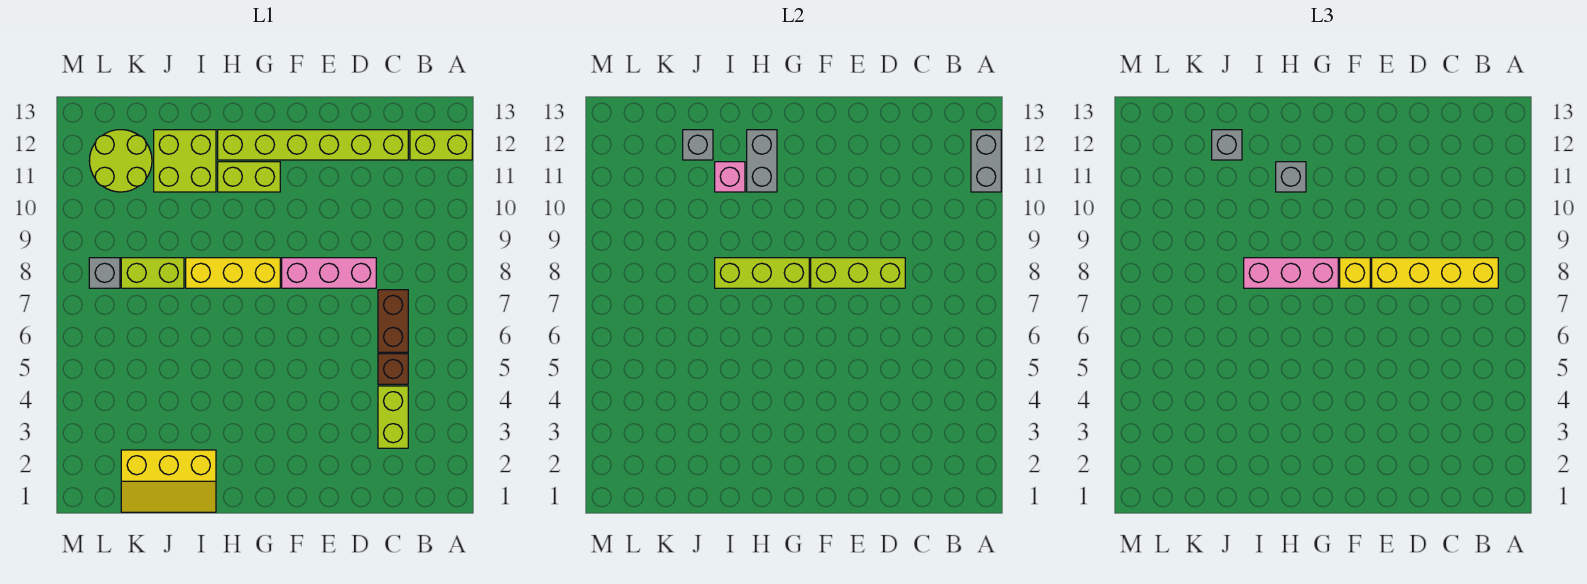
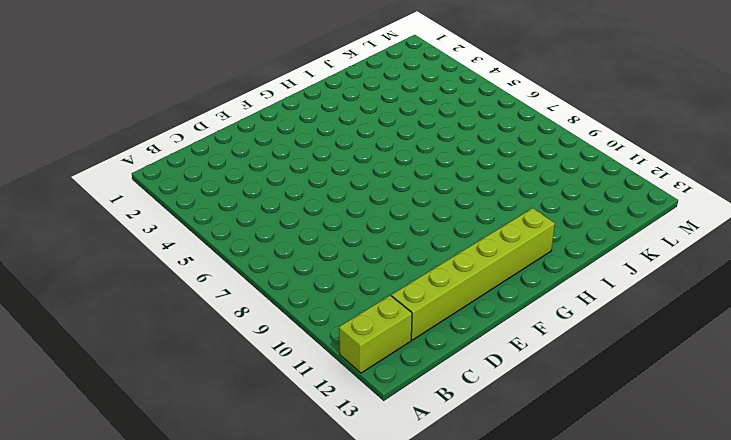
none -> lime 1x2 brick [378,386,408,448]
none -> brown 1x1 brick [378,354,408,384]
none -> brown 1x2 brick [378,290,408,352]

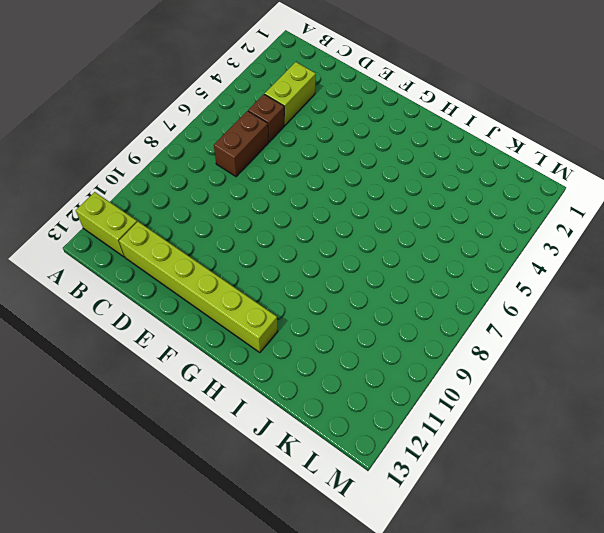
none -> pink 1x3 brick [282,258,376,288]
none -> yellow 1x3 brick [186,258,280,288]
none -> lime 1x2 brick [218,162,280,192]

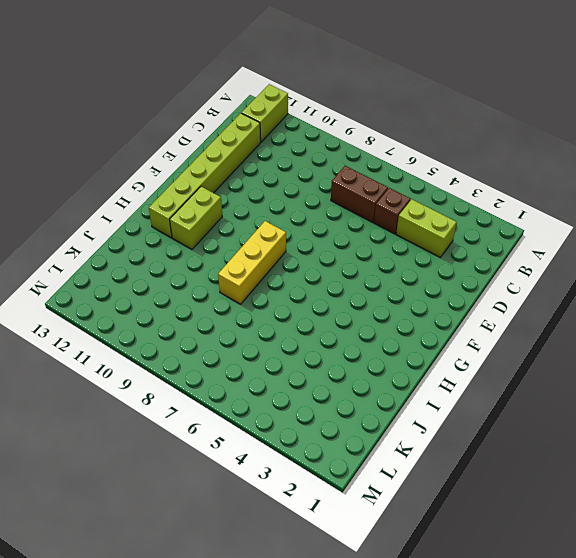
none -> pink 1x3 brick [282,258,376,288]
none -> yellow 2x3 slope [121,450,216,512]
none -> lime 2x2 brick [154,130,216,192]

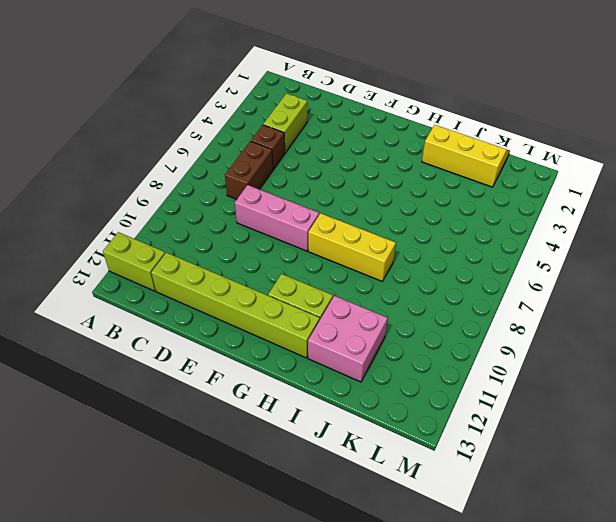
pink 2x2 brick [308,296,388,382] -> lime 2x2 brick [154,130,216,192]
none -> lime 1x2 brick [121,258,184,288]
none -> lime 2x2 round brick [89,130,152,192]
none -> grey 1x1 brick [89,258,120,288]

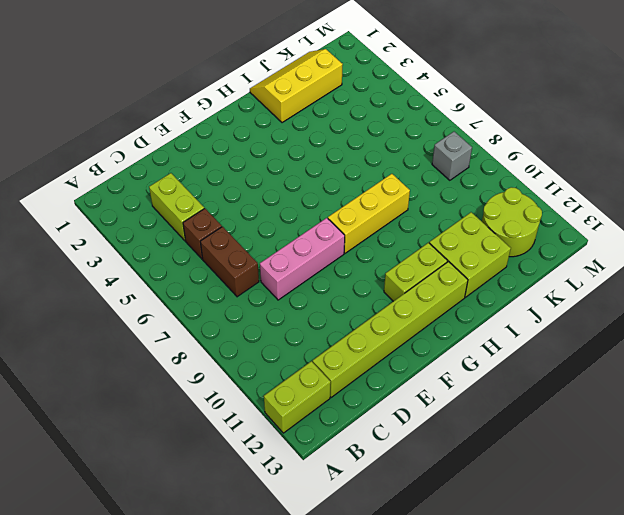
none -> lime 1x2 brick [121,258,184,288]
none -> grey 1x2 brick [971,130,1001,192]
none -> lime 1x3 brick [811,258,905,288]

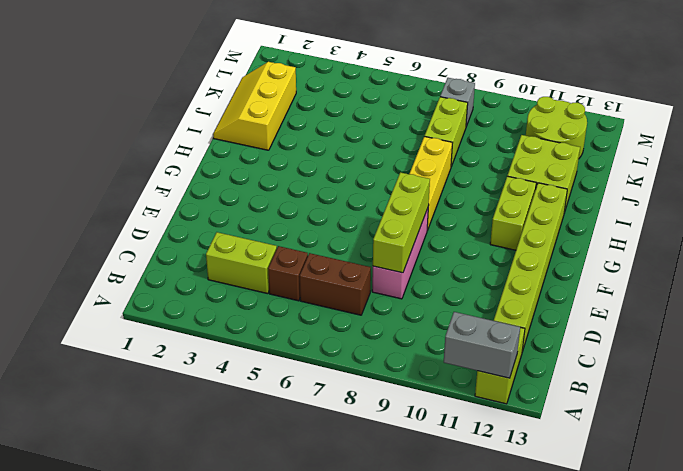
none -> lime 1x3 brick [715,258,809,288]
none -> grey 1x2 brick [747,130,777,192]
none -> pink 1x1 brick [715,162,745,192]

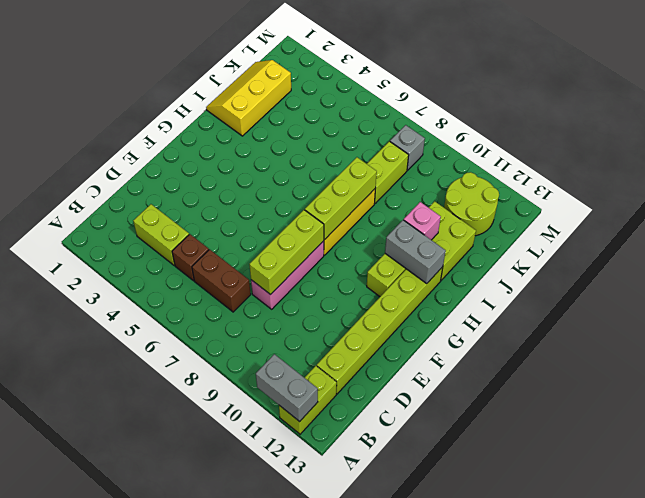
none -> grey 1x1 brick [683,130,713,160]
none -> yellow 1x4 brick [1372,258,1498,288]
none -> yellow 1x1 brick [1340,258,1370,288]

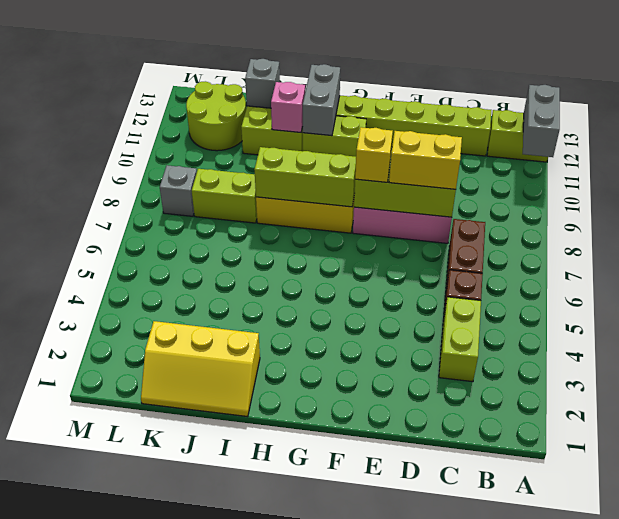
yellow 1x2 brick [389,131,462,189] -> yellow 1x4 brick [1372,258,1498,288]
none -> pink 1x3 brick [1244,258,1338,288]
none -> grey 1x1 brick [1276,162,1306,192]
none -> grey 1x1 brick [1212,130,1242,160]

